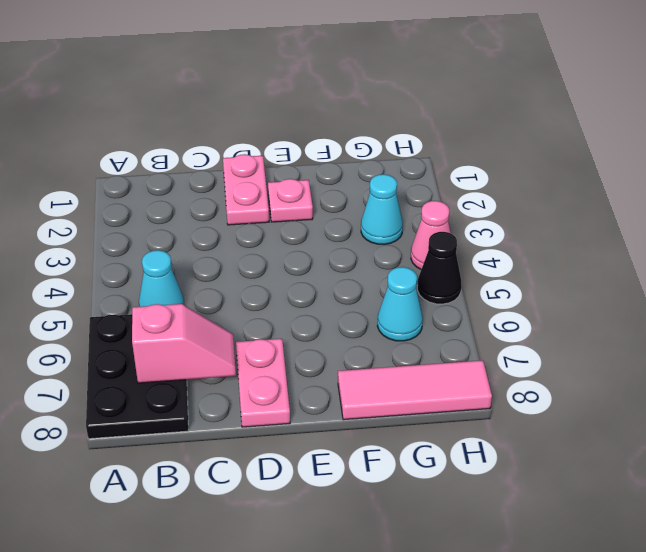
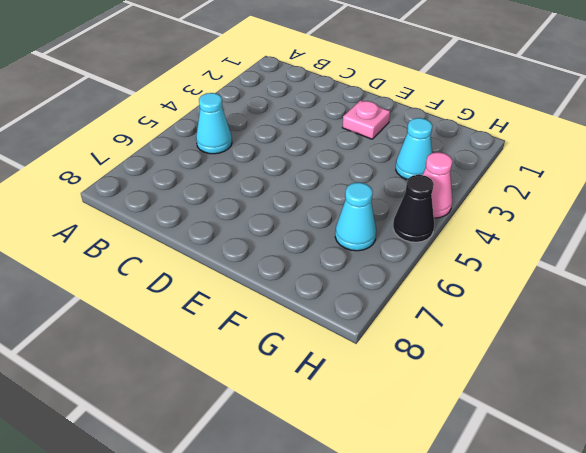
none -> black 2x3 plate [86,314,189,439]
none -> pink 1x2 plate [223,154,269,225]

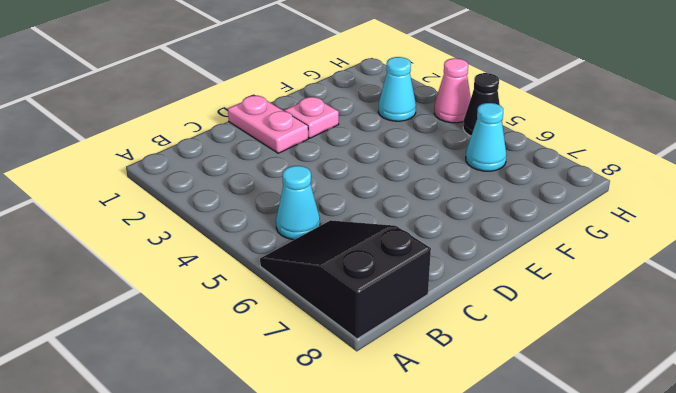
black 2x3 slope [260,220,431,339] -> black 2x3 plate [86,314,189,439]
none -> pink 1x2 plate [236,339,290,427]
none -> pink 1x3 tile [338,360,492,420]

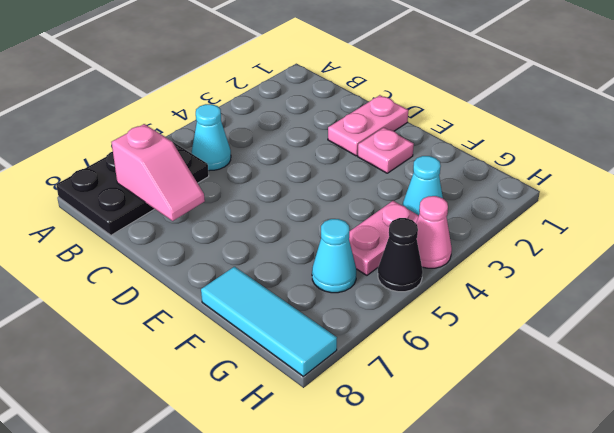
cyan 1x3 tile [201,267,337,376] -> pink 1x3 tile [338,360,492,420]
pink 1x2 plate [349,201,419,275] -> pink 1x2 plate moved to [236,339,290,427]

